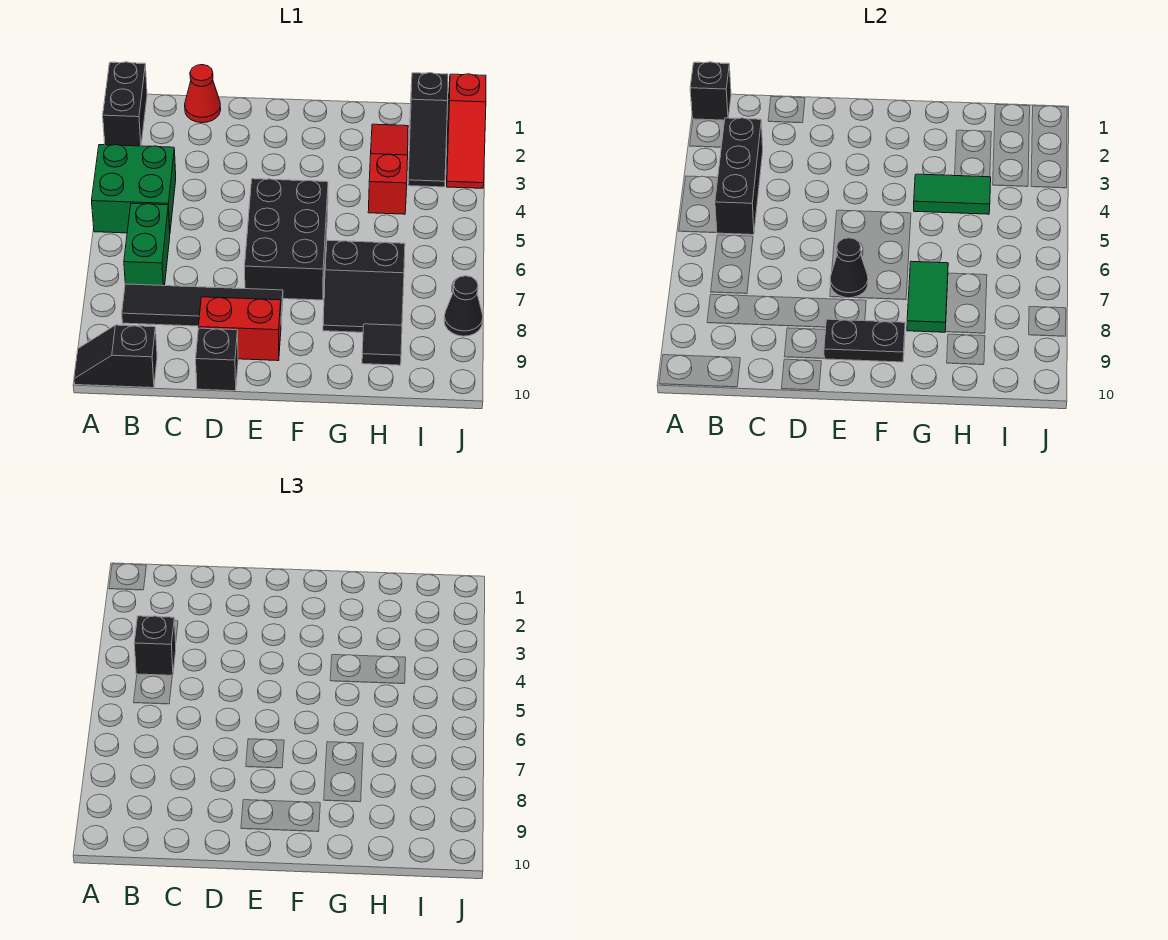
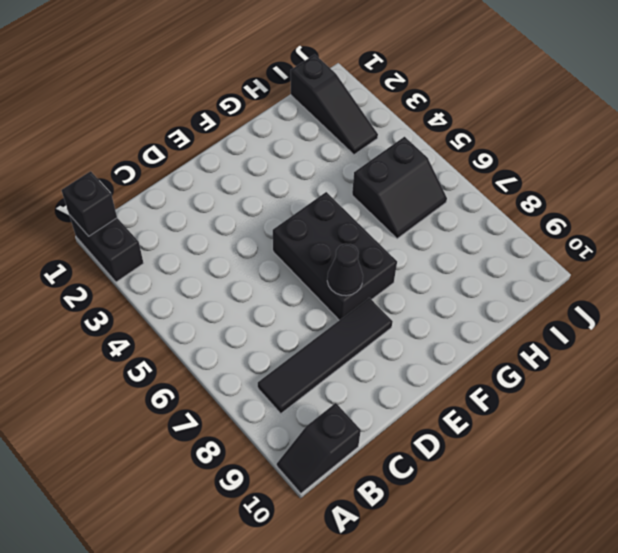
black 2x2 slope [352,137,447,239] -> black 2x2 slope moved to [323,240,405,332]
none -> green 2x2 brick [92,144,176,233]
none -> green 1x2 brick [124,204,170,286]
none -> red 1x1 cone [185,65,221,123]

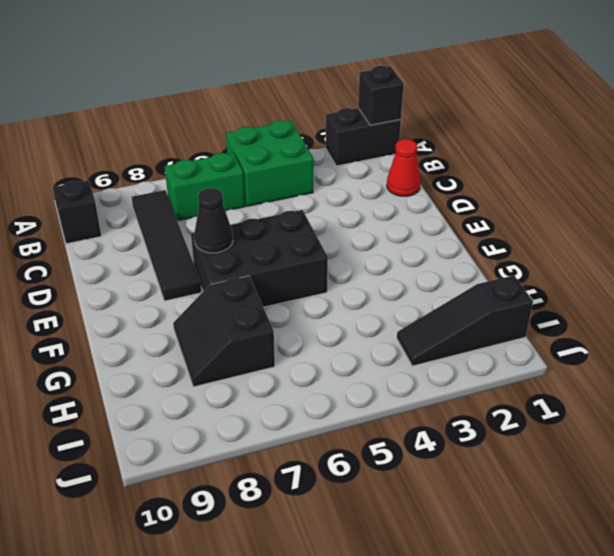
none -> red 1x2 brick [199,297,281,361]
none -> black 1x1 brick [196,328,238,391]
none -> red 1x3 slope [368,124,408,214]

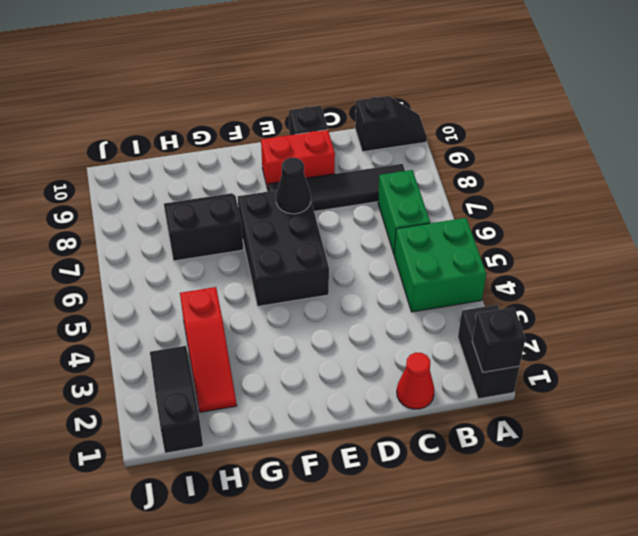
none -> black 1x1 tile [362,324,402,365]
none -> red 1x3 slope [447,74,486,188]
none -> black 1x1 cone [444,276,483,336]

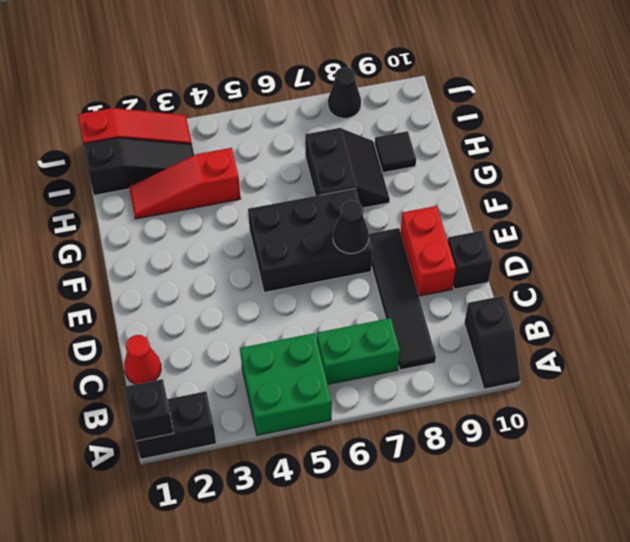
none -> black 1x3 brick [715,118,763,235]
none -> black 1x2 plate [824,319,905,362]
none -> green 1x2 tile [914,174,991,214]

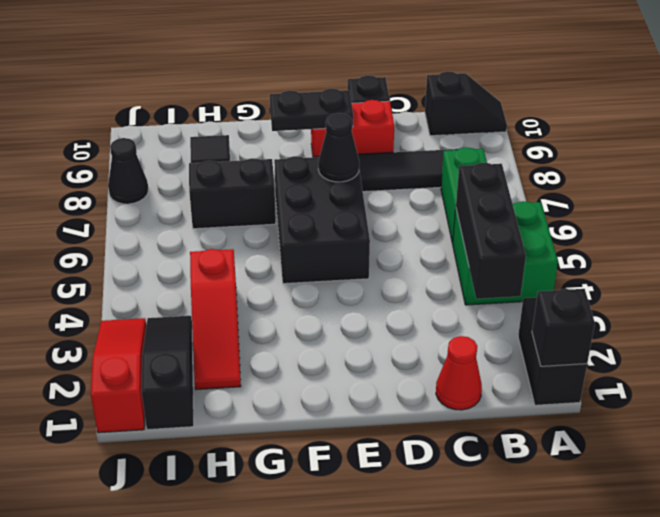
none -> green 1x2 tile [914,174,991,214]
none -> green 1x2 tile [907,261,948,332]
none -> black 1x1 brick [134,616,176,676]

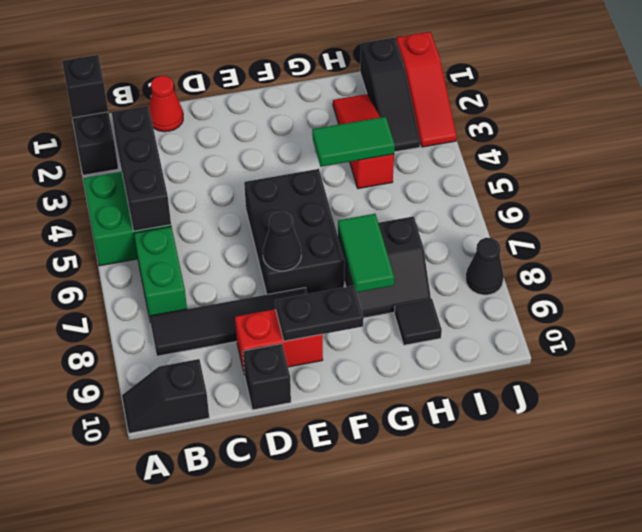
none -> black 1x1 brick [134,616,176,676]

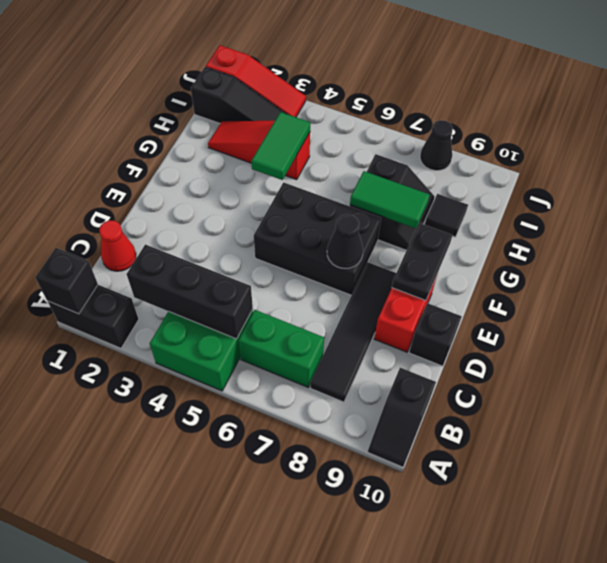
none -> black 1x1 brick [134,616,176,676]

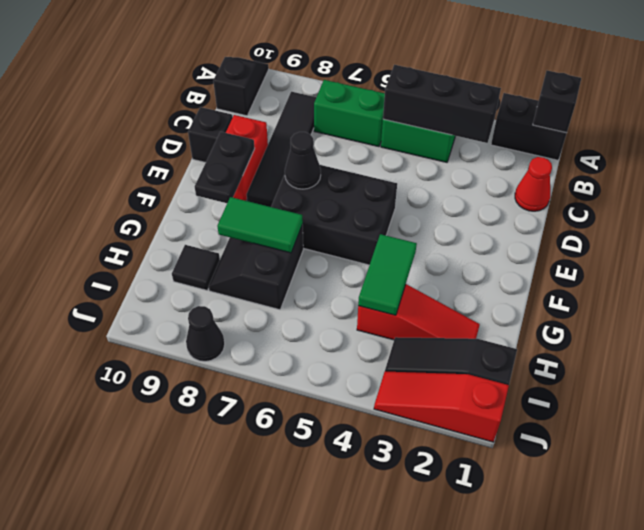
none -> black 1x1 brick [134,616,176,676]

